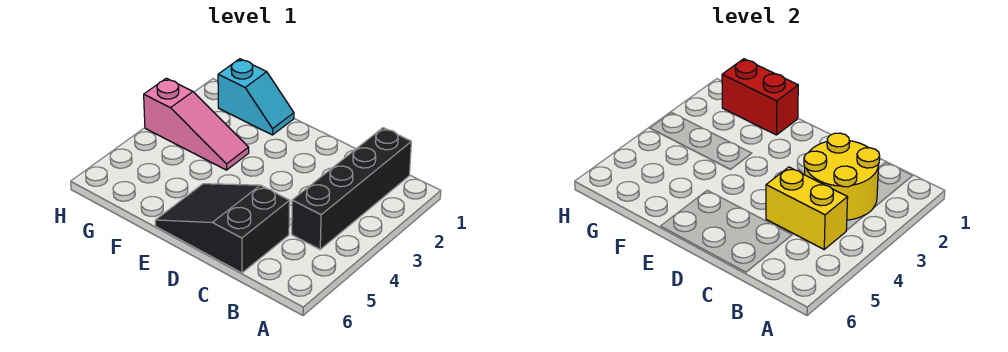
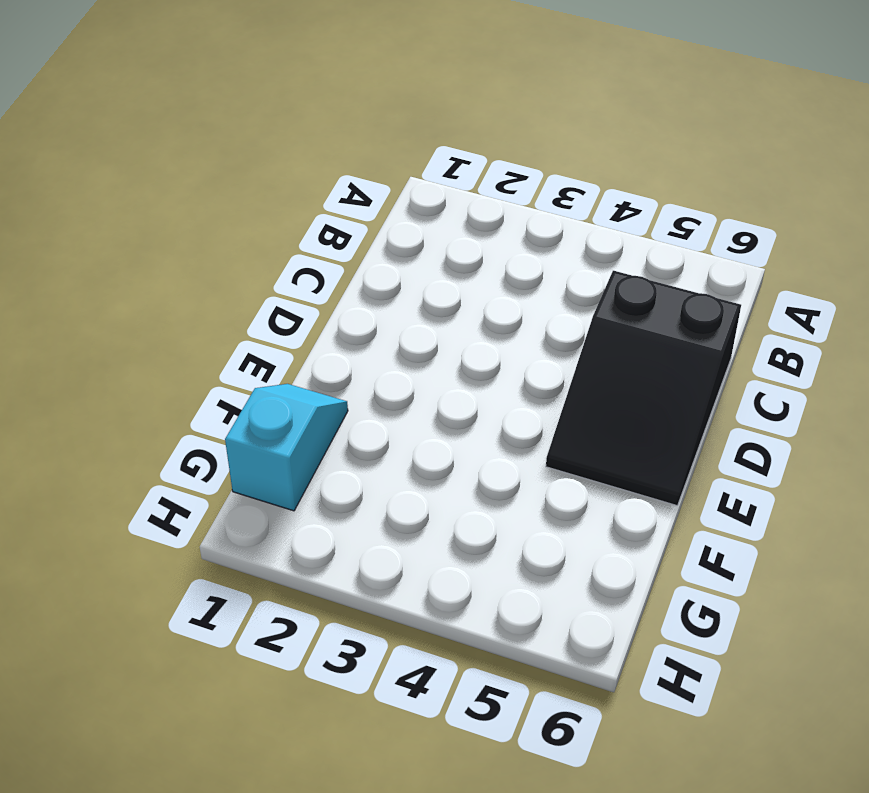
none -> black 1x4 brick [292,128,411,249]
none -> pink 1x3 slope [144,78,249,170]

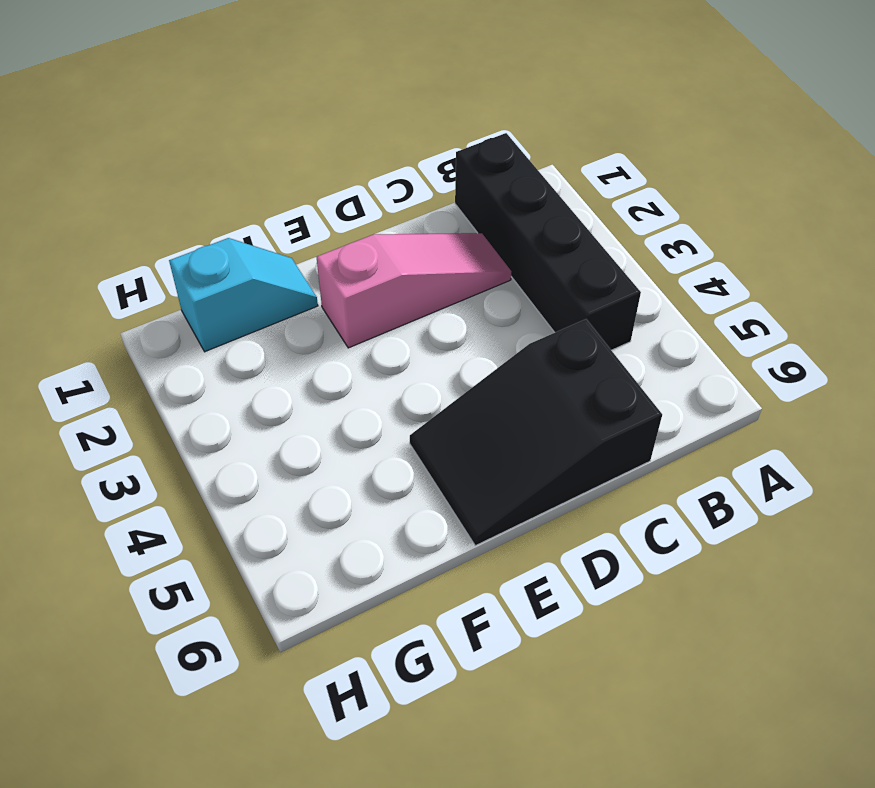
pink 1x3 slope [317,233,511,348] -> pink 1x3 slope moved to [144,78,249,170]
none -> yellow 2x2 round brick [804,133,880,220]
none -> yellow 1x2 brick [766,167,848,249]

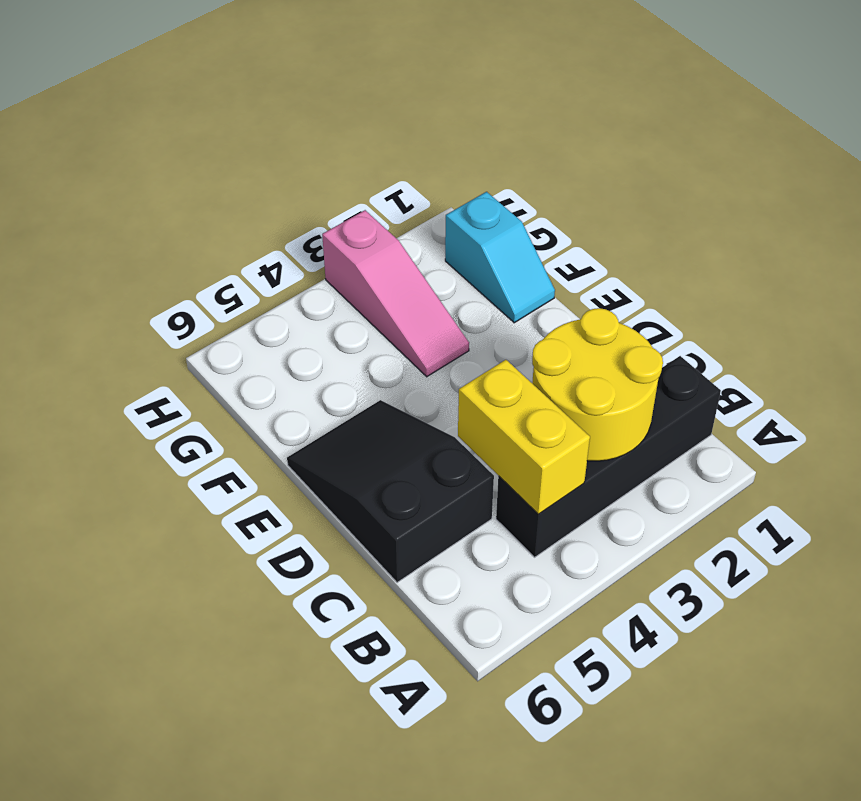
none -> red 1x2 brick [722,59,798,135]

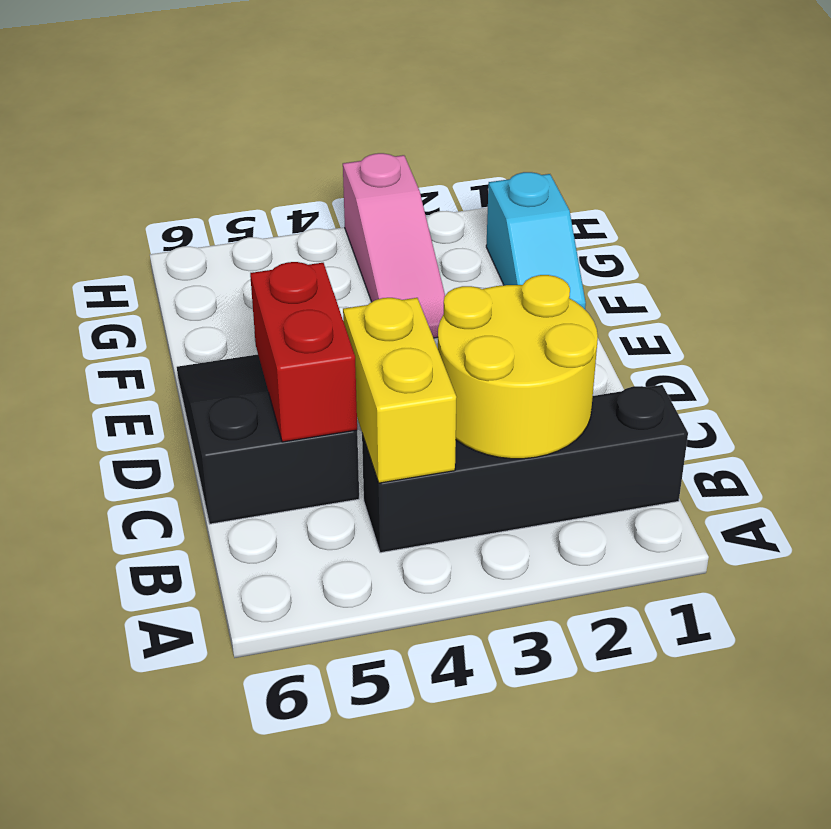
red 1x2 brick [250,262,357,442] -> red 1x2 brick moved to [722,59,798,135]

